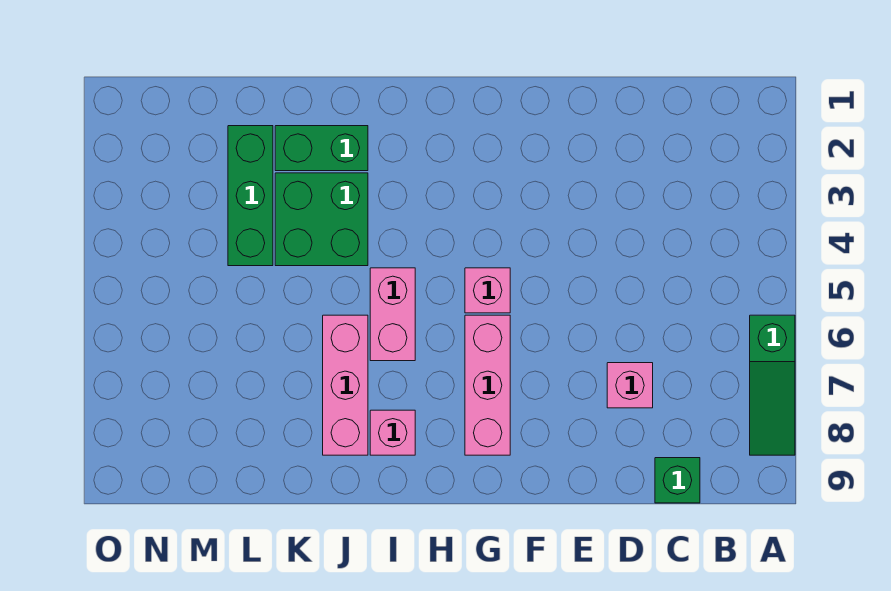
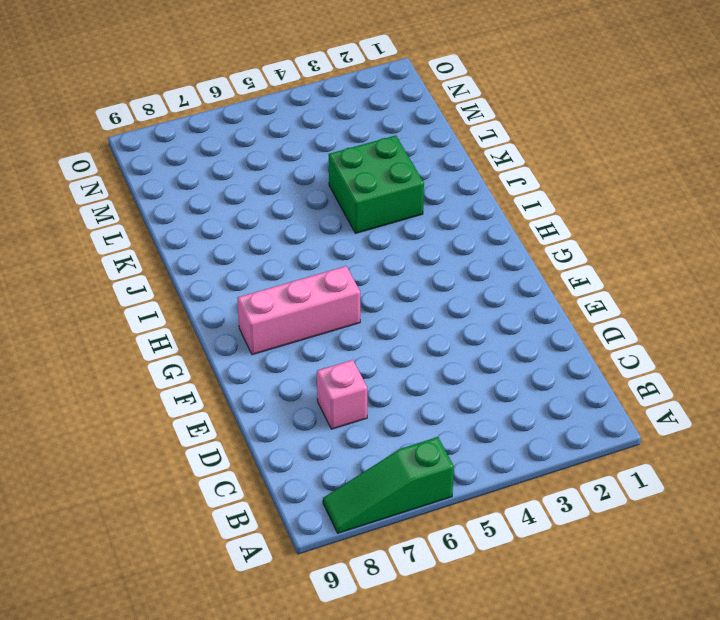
none -> green 1x1 brick [655,458,700,503]
none -> pink 1x1 brick [465,268,510,313]

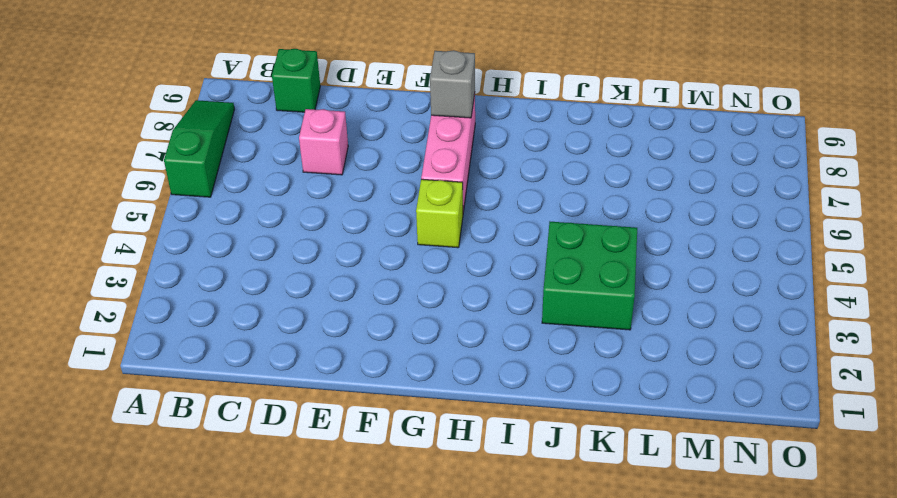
lime 1x1 brick [416,179,463,248] -> pink 1x1 brick [465,268,510,313]
grey 1x1 brick [430,50,475,118] -> none
none -> pink 1x2 brick [370,268,415,361]
none -> pink 1x1 brick [370,410,415,455]

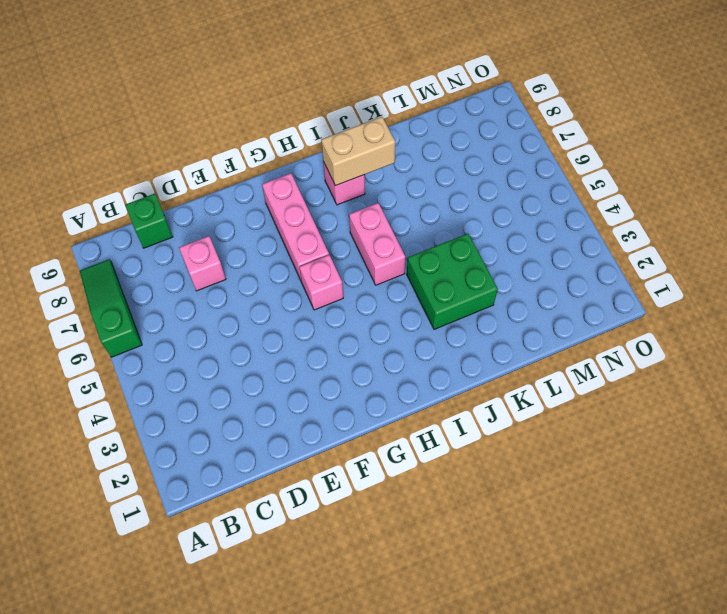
tan 1x2 brick [321,117,395,186] -> none
none -> green 1x2 brick [275,126,368,171]
none -> pink 1x3 brick [323,315,368,455]

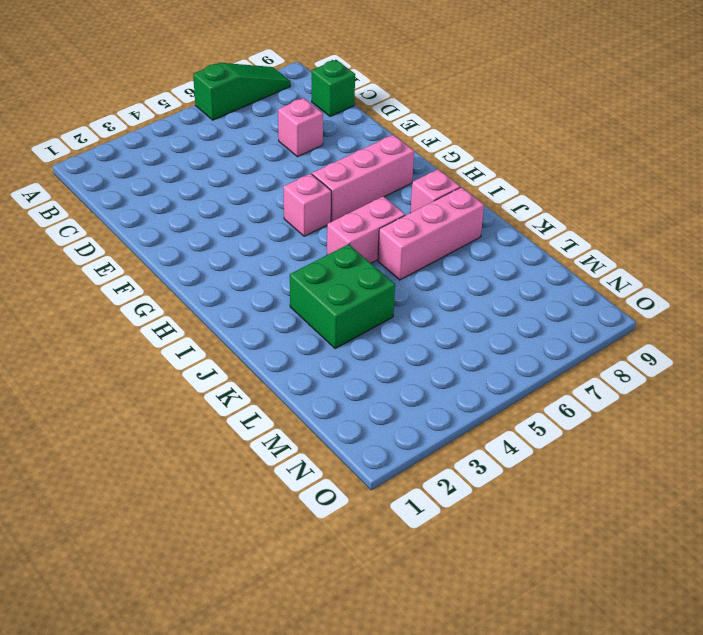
none -> green 1x2 brick [275,126,368,171]
none -> green 1x3 brick [228,126,273,266]

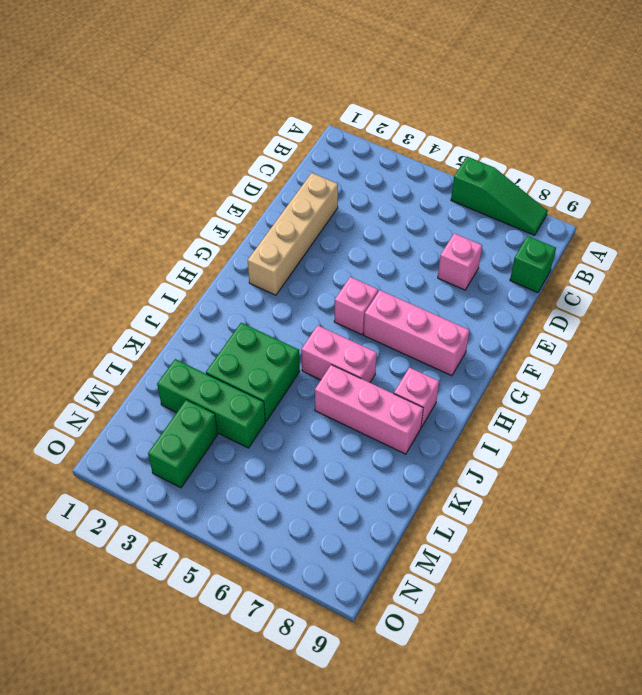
tan 1x4 brick [248,173,338,295] -> none
green 1x2 brick [148,400,218,488] -> green 1x2 brick moved to [275,126,368,171]

